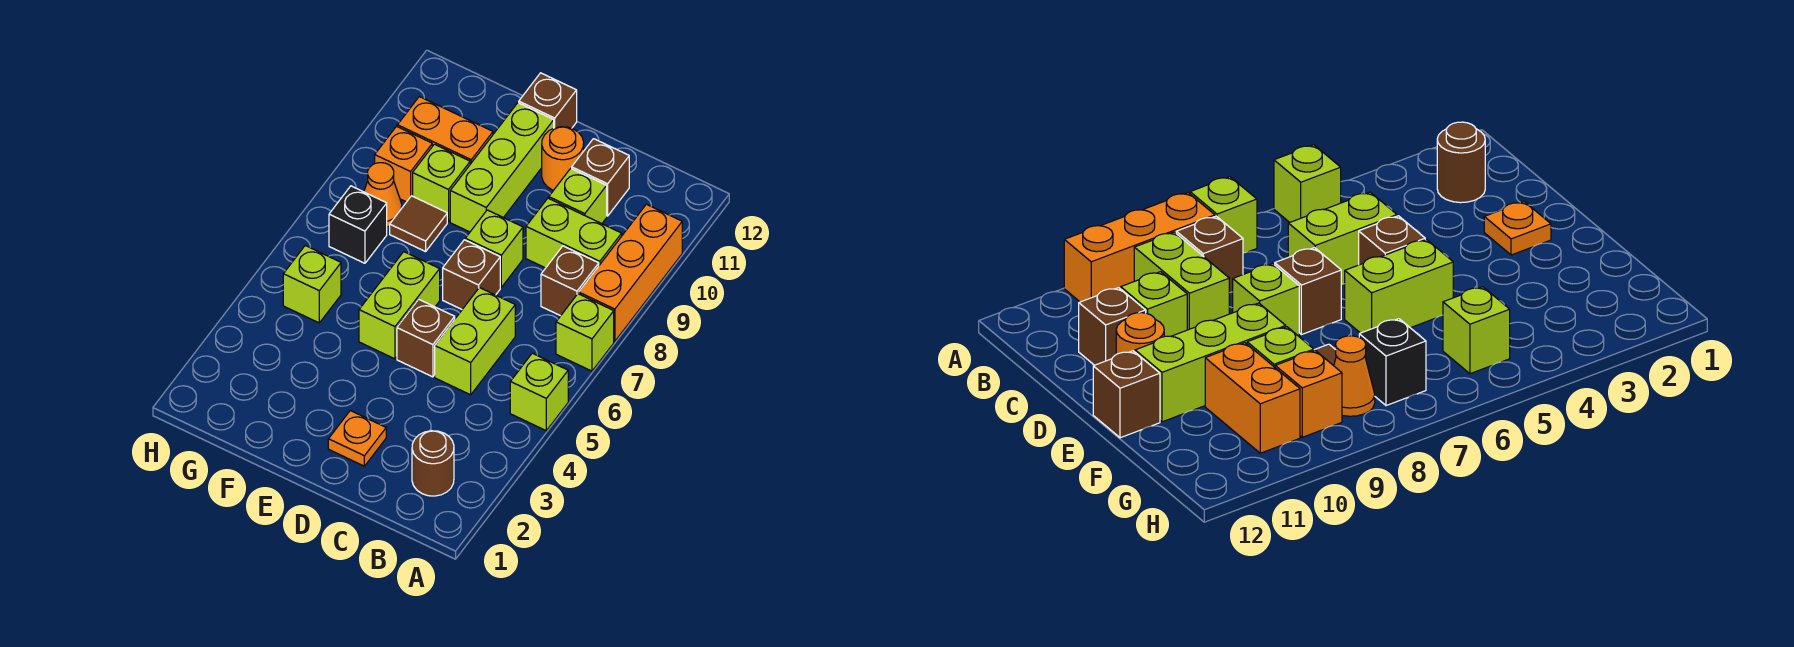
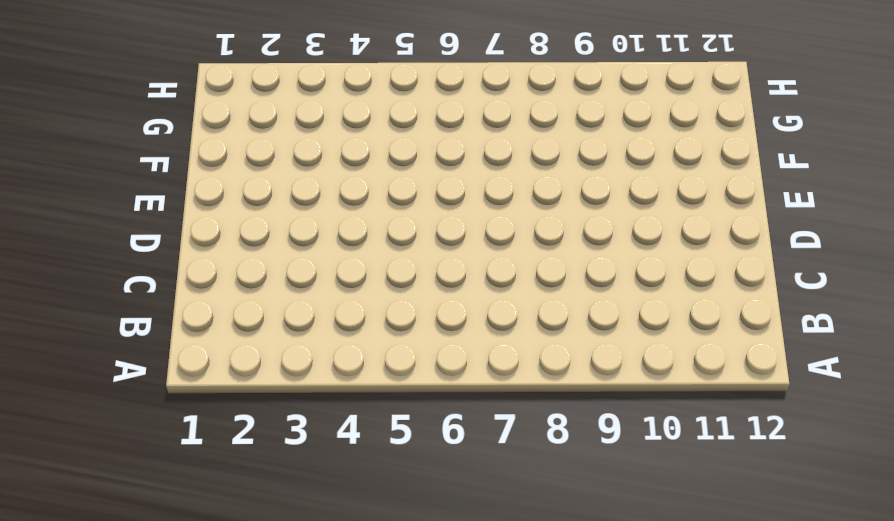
none -> lime 1x1 brick [510,353,568,431]
none -> lime 1x1 brick [556,294,614,371]
none -> orange 1x3 brick [579,204,682,341]

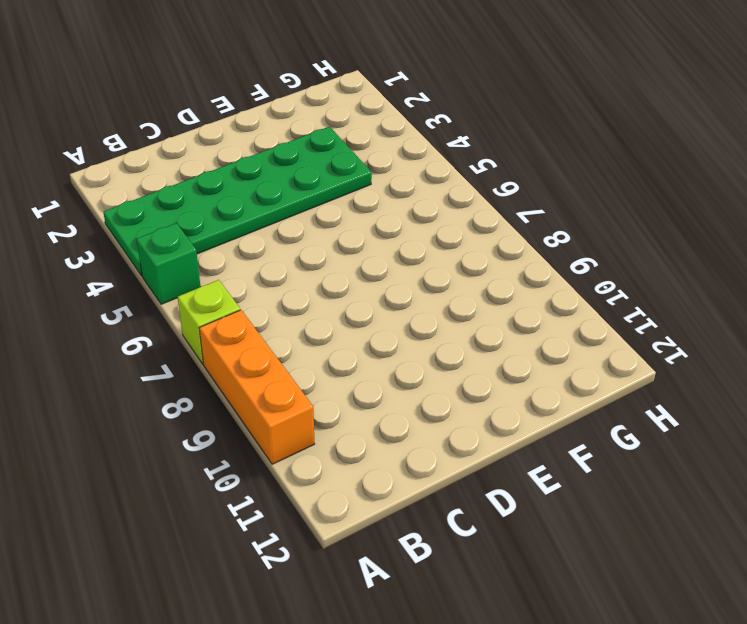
green 2x6 plate [103,127,372,276] -> none
green 1x1 brick [136,223,201,304] -> lime 1x1 brick [510,353,568,431]
none -> brown 1x1 round brick [412,431,454,496]
none -> brown 1x1 brick [541,246,599,316]
none -> lime 1x2 brick [526,198,622,268]

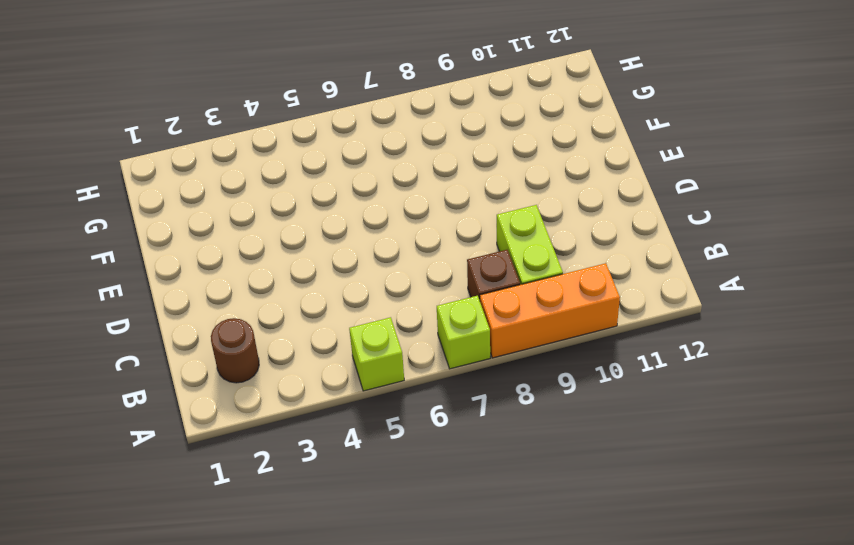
none -> lime 1x2 brick [435,288,515,395]
none -> lime 1x1 brick [549,168,607,224]
none -> brown 1x1 brick [572,139,629,216]

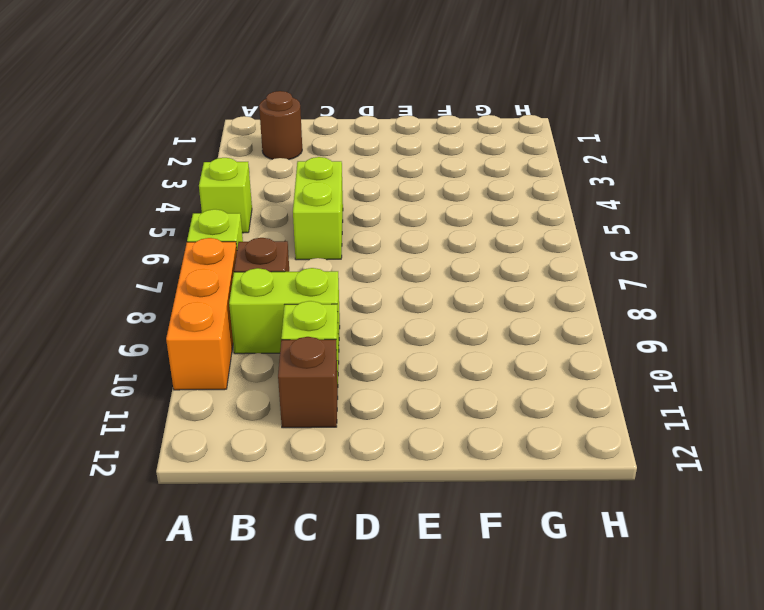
none -> orange 1x1 plate [328,411,386,466]
none -> brown 1x1 brick [397,300,455,377]
none -> brown 1x1 brick [443,240,500,309]

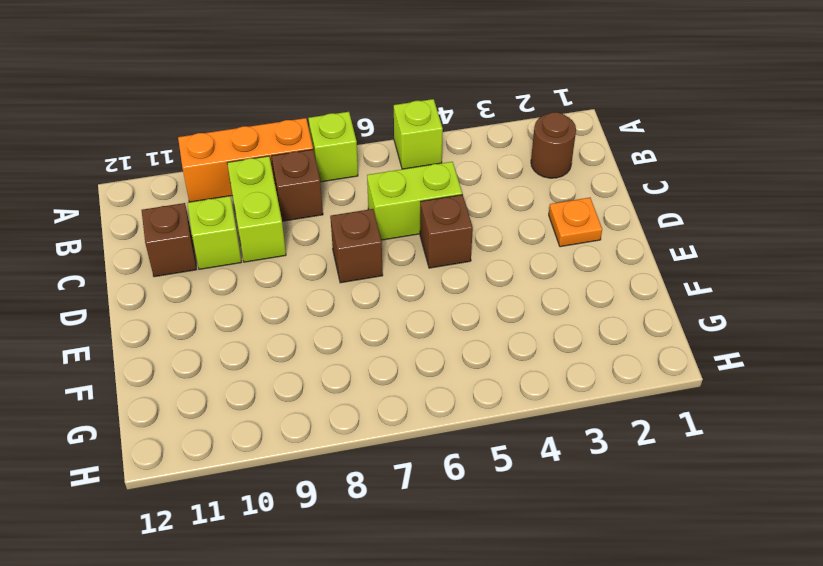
none -> lime 1x1 brick [465,210,523,287]
none -> orange 1x1 round brick [542,127,584,190]
none -> lime 1x2 brick [359,252,440,359]

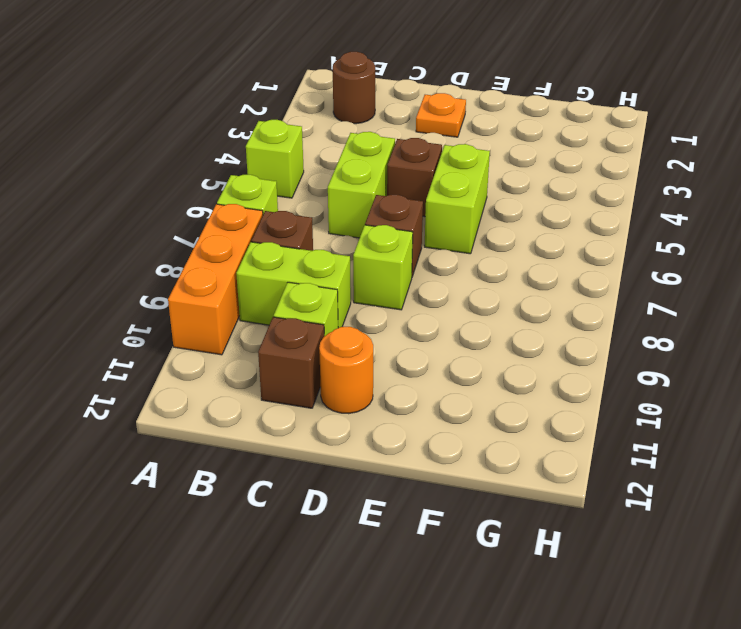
none -> lime 1x3 brick [450,103,554,232]
none -> brown 1x1 brick [519,73,577,128]
none -> brown 1x1 tile [390,196,447,252]

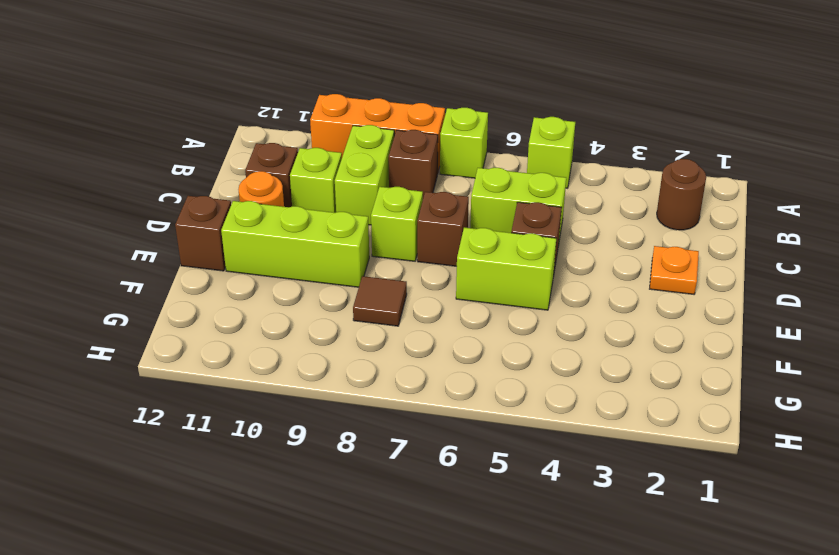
none -> lime 1x1 brick [413,144,470,222]
none -> orange 1x2 brick [397,97,493,164]
none -> lime 1x1 brick [283,246,341,323]

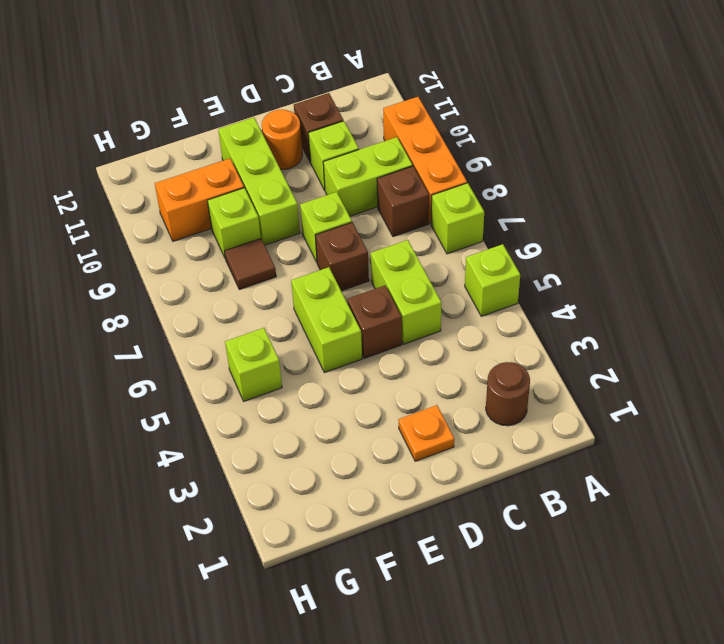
none -> brown 1x1 brick [519,73,577,128]
none -> black 1x1 brick [329,186,387,263]
none -> orange 1x1 cone [364,163,402,227]

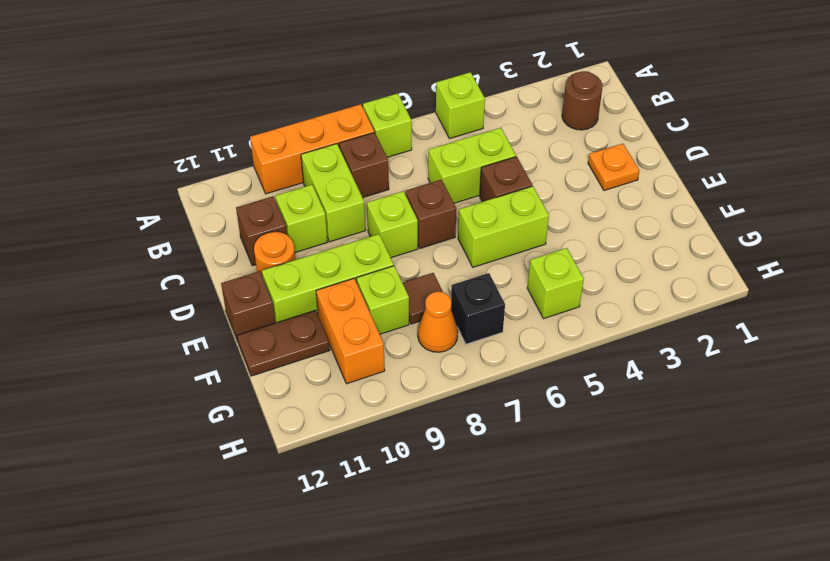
brown 1x2 plate [237,310,330,376] -> none
none -> orange 1x1 brick [375,126,432,202]

